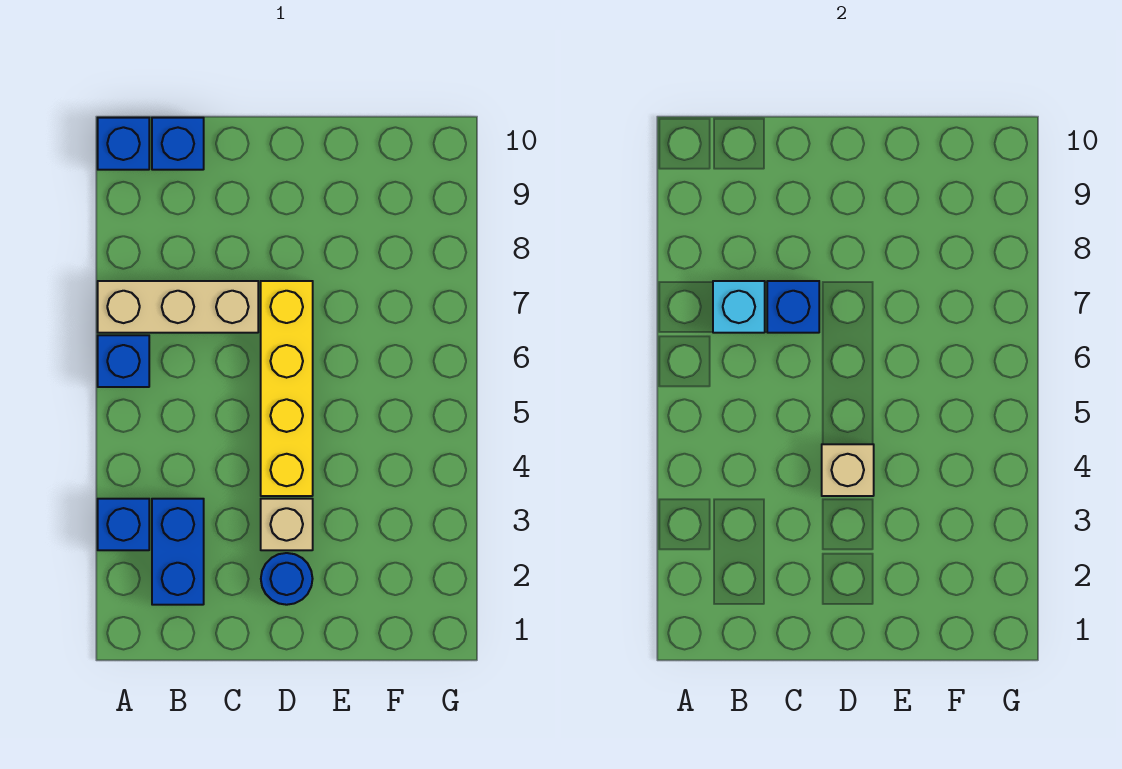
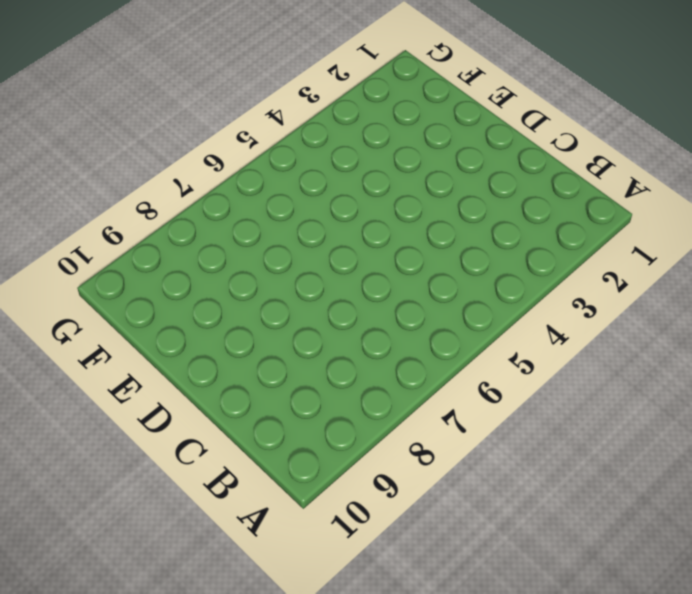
none -> blue 1x1 brick [98,499,149,550]
none -> blue 1x1 brick [98,335,149,387]
none -> tan 1x3 brick [98,281,258,333]

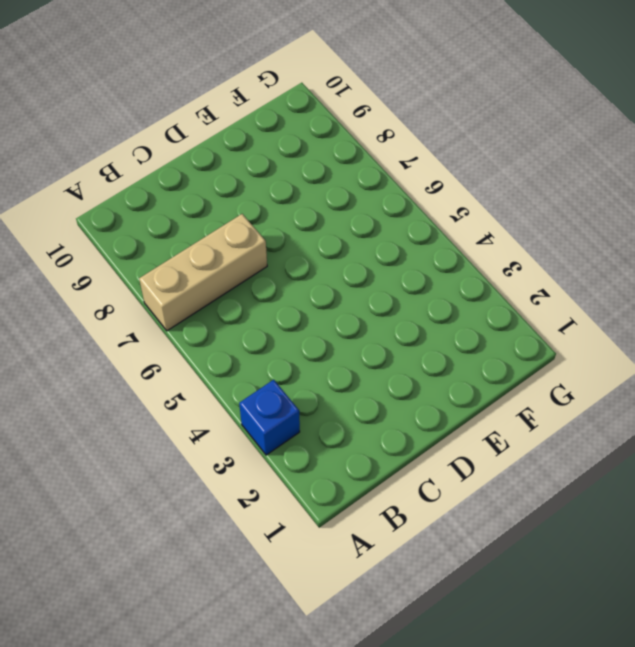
none -> blue 1x1 brick [98,335,149,387]
none -> blue 1x1 brick [98,118,149,170]
none -> blue 1x2 brick [152,499,204,605]

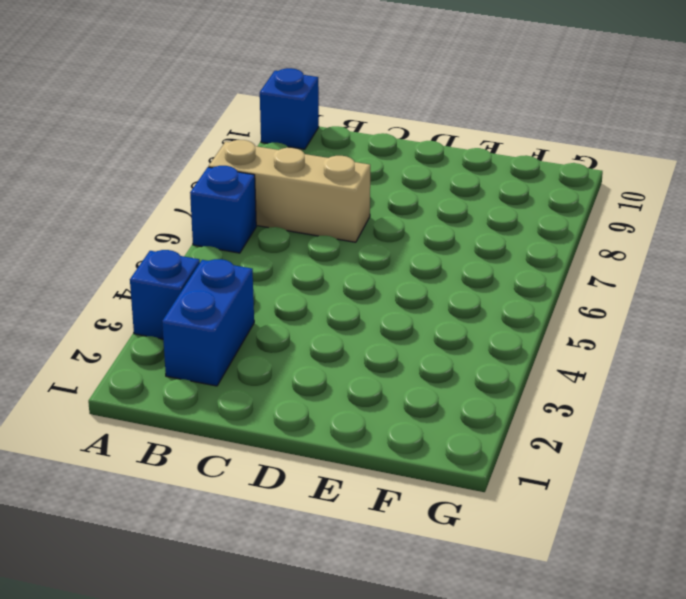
none -> blue 1x1 brick [152,118,204,170]
none -> blue 1x1 round brick [261,553,313,605]
none -> tan 1x1 brick [261,499,313,550]

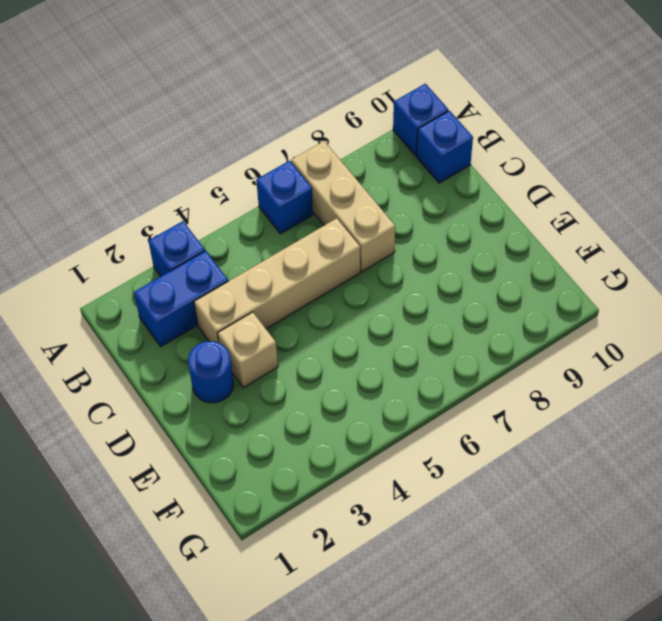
tan 1x4 brick [194,218,360,343] -> none
none -> yellow 1x4 brick [261,281,313,496]
none -> cyan 1x1 brick [713,281,765,333]
none -> blue 1x1 brick [767,281,819,333]

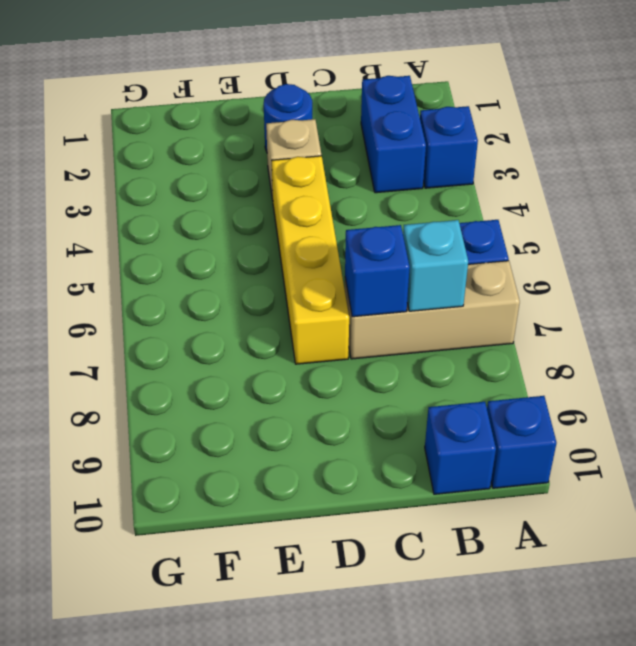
none -> tan 1x1 brick [822,444,874,496]

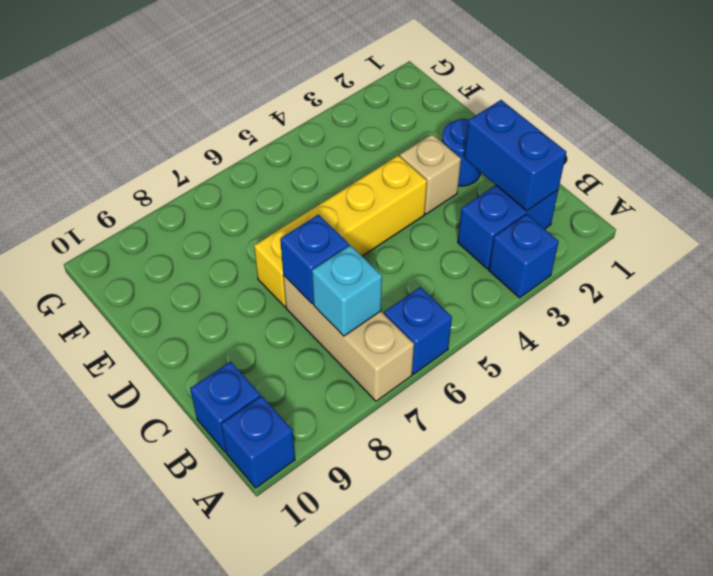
blue 1x2 brick [464,100,566,211] -> none
none -> tan 1x1 brick [822,444,874,496]

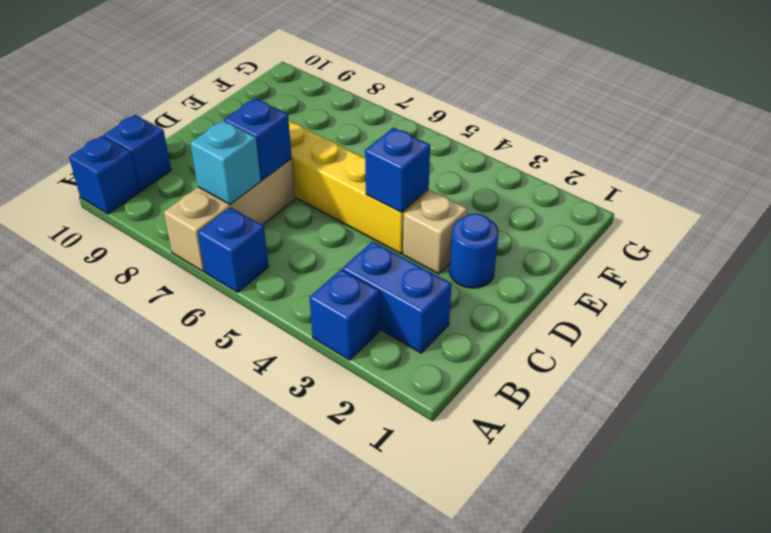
blue 1x1 brick [365,127,430,212] -> tan 1x1 brick [822,444,874,496]

